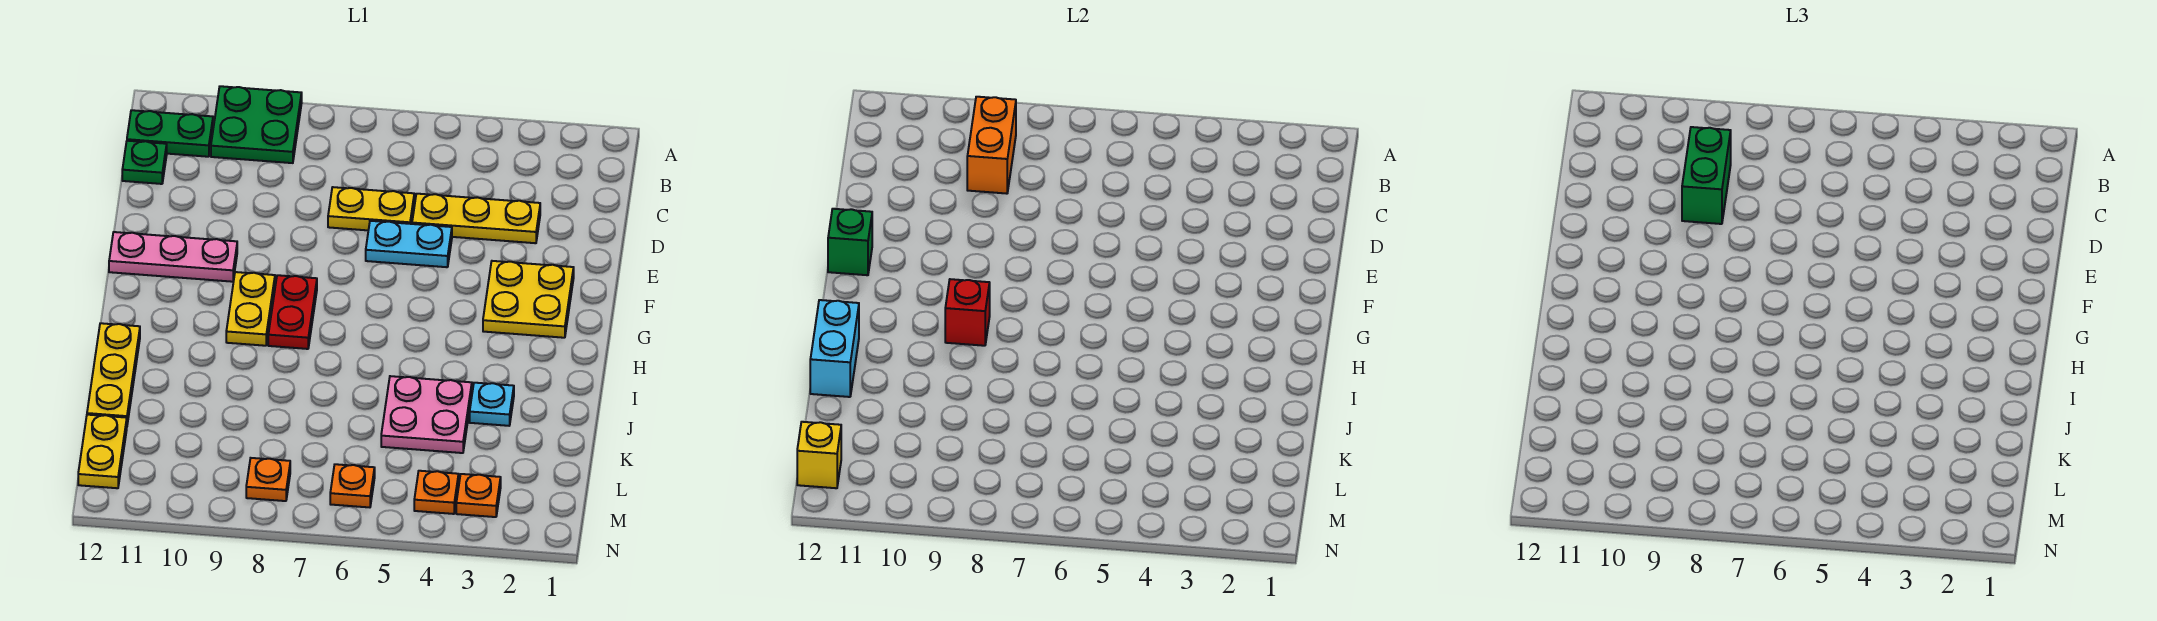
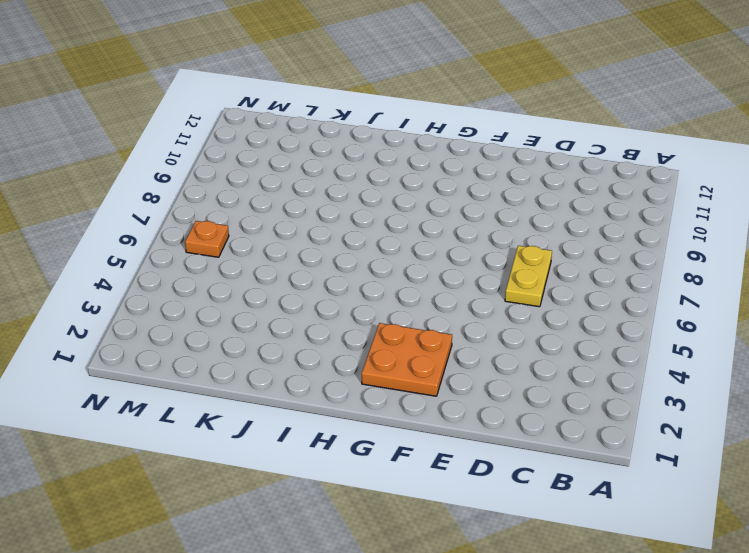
orange 2x2 plate [362,323,452,396] -> yellow 2x2 plate [483,261,574,338]
none -> green 2x2 plate [211,86,302,163]
none -> green 1x2 plate [127,110,213,157]
none -> green 1x1 plate [122,141,167,184]

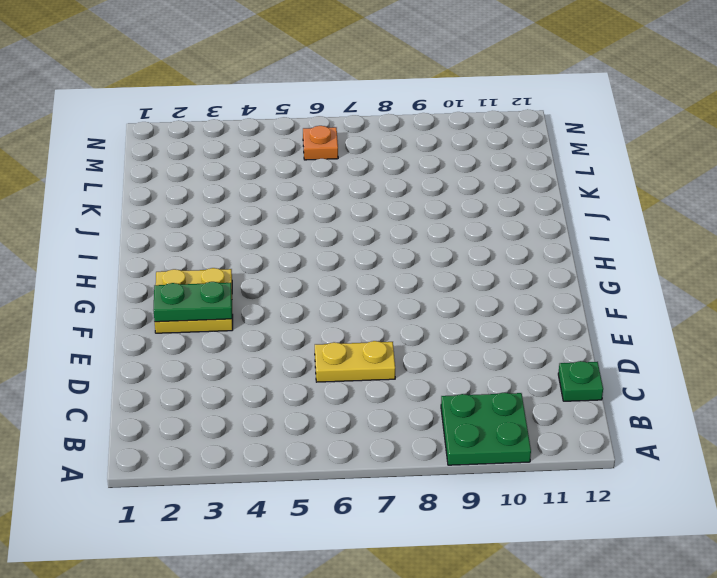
green 1x2 plate [154,282,232,322] -> green 1x2 plate moved to [127,110,213,157]
none -> yellow 1x3 plate [412,194,540,243]
none -> cyan 1x2 plate [366,221,452,267]
none -> pink 1x3 plate [109,232,237,282]

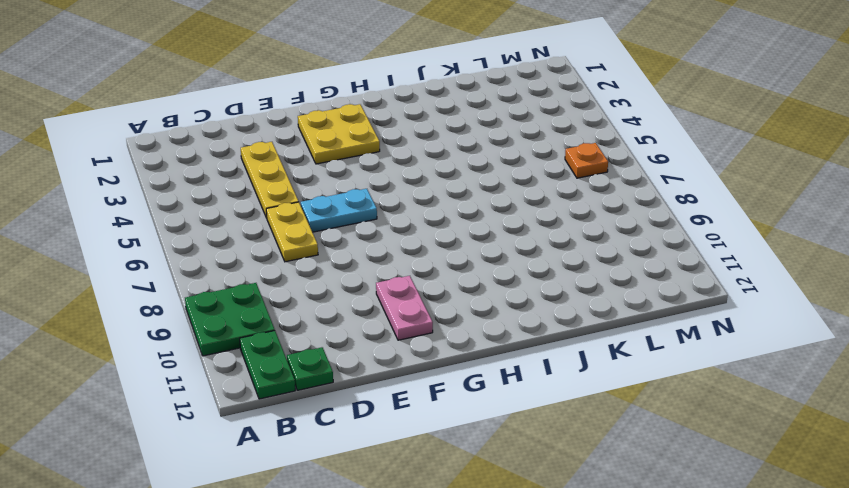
cyan 1x2 plate [301,189,377,232] -> cyan 1x2 plate turned to [366,221,452,267]
pink 1x2 plate [376,276,433,340] -> pink 1x3 plate [109,232,237,282]
none -> red 1x2 plate [268,275,317,349]
none -> yellow 1x2 plate [226,272,275,346]
none -> yellow 1x3 plate [87,323,140,424]

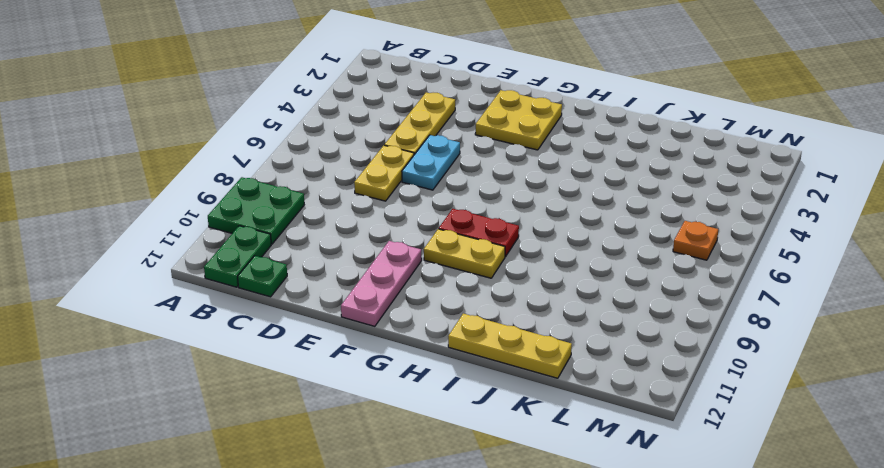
none -> cyan 1x1 plate [470,383,514,426]
none -> pink 2x2 plate [381,376,472,453]
none -> yellow 1x2 plate [78,415,127,488]

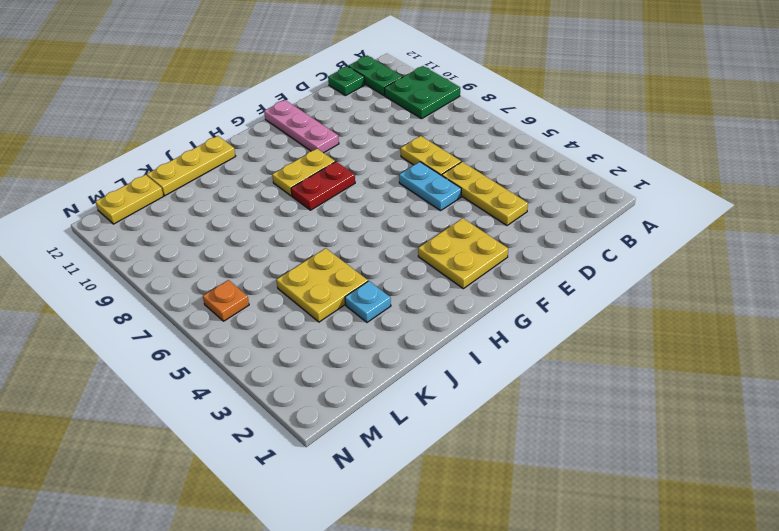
yellow 2x2 plate [276,248,368,322] -> pink 2x2 plate [381,376,472,453]
none -> orange 1x1 plate [456,474,501,517]
none -> orange 1x1 plate [414,471,459,514]
none -> orange 1x1 plate [246,458,290,501]

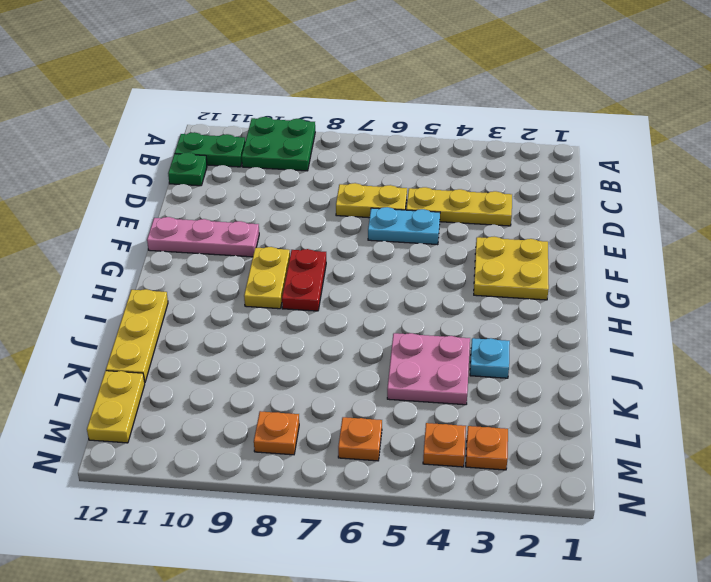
none -> orange 1x2 brick [967,97,1016,194]
none -> green 1x1 brick [828,209,872,275]
none -> red 1x1 brick [945,279,990,346]

